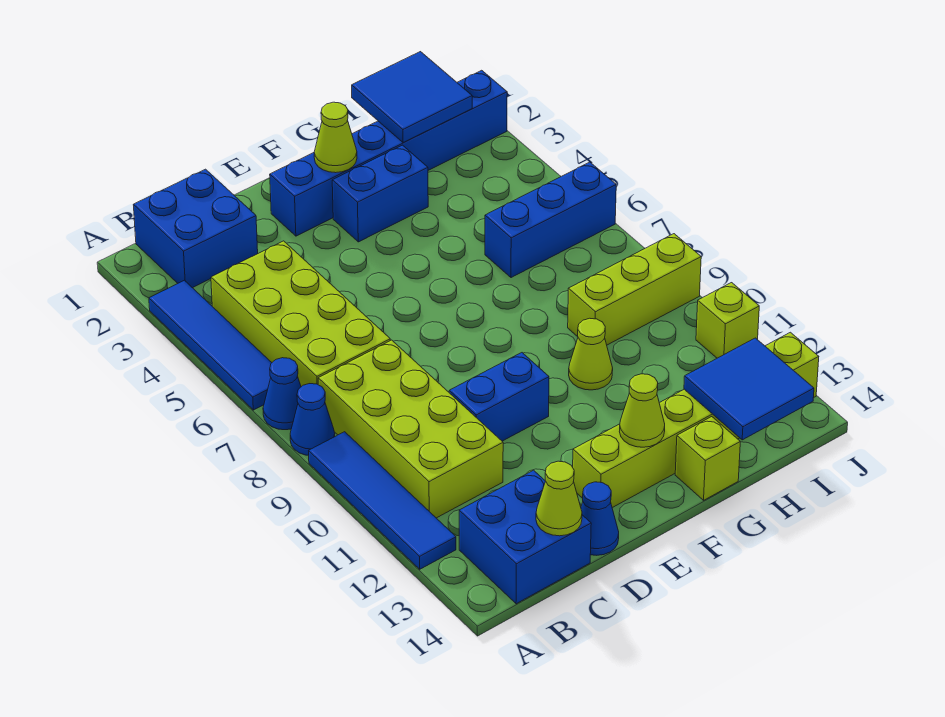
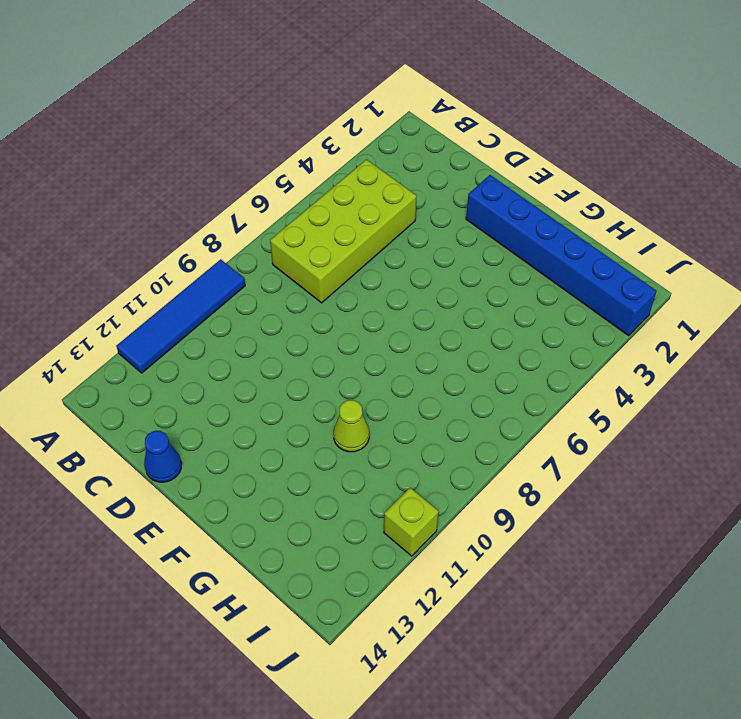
none -> blue 1x4 tile [149,280,272,410]
none -> blue 1x1 cone [263,358,301,430]
none -> blue 1x1 cone [290,384,335,455]

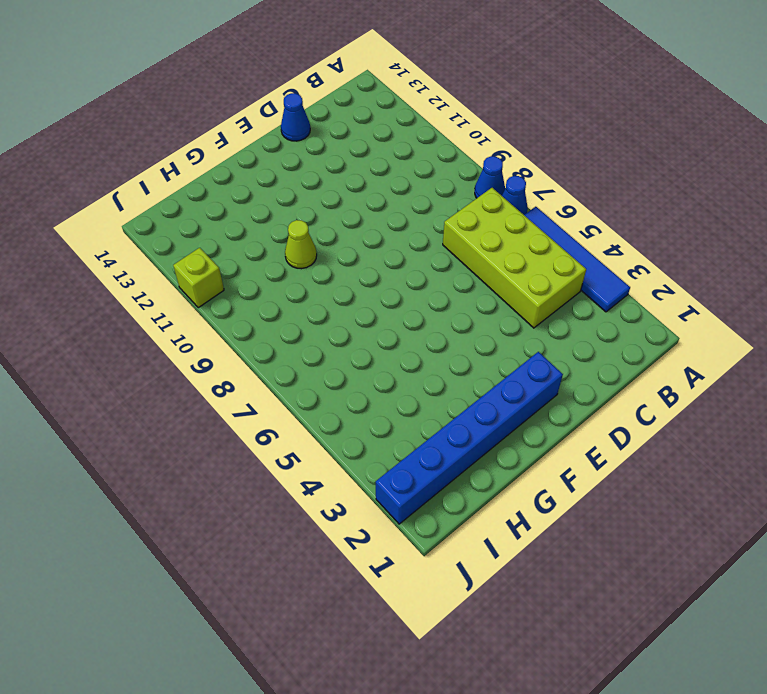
none -> blue 1x4 tile [309,432,456,569]
none -> blue 2x2 brick [134,169,258,288]
none -> lime 2x4 brick [318,340,503,518]

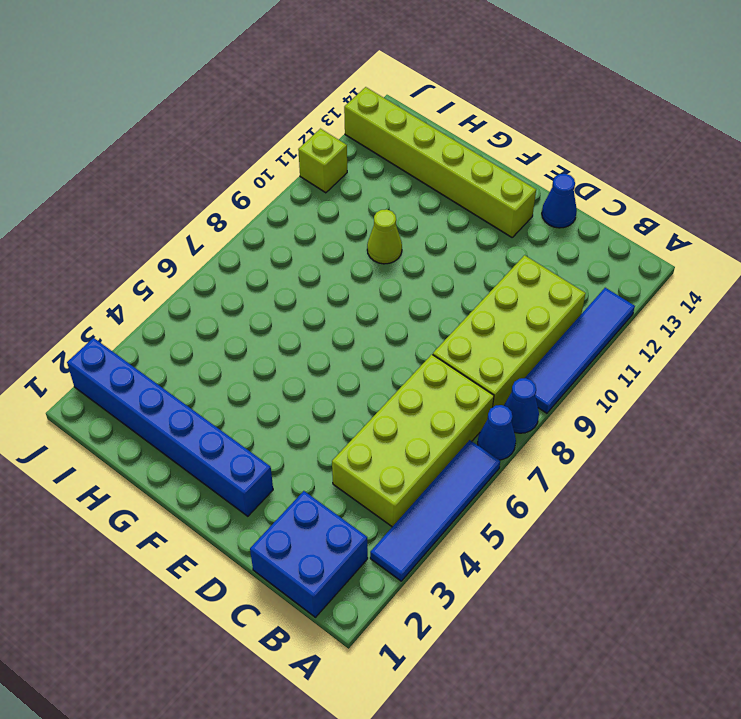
none -> blue 2x2 brick [459,470,591,604]
none -> blue 1x2 brick [449,353,549,441]
none -> blue 1x2 brick [332,145,428,242]

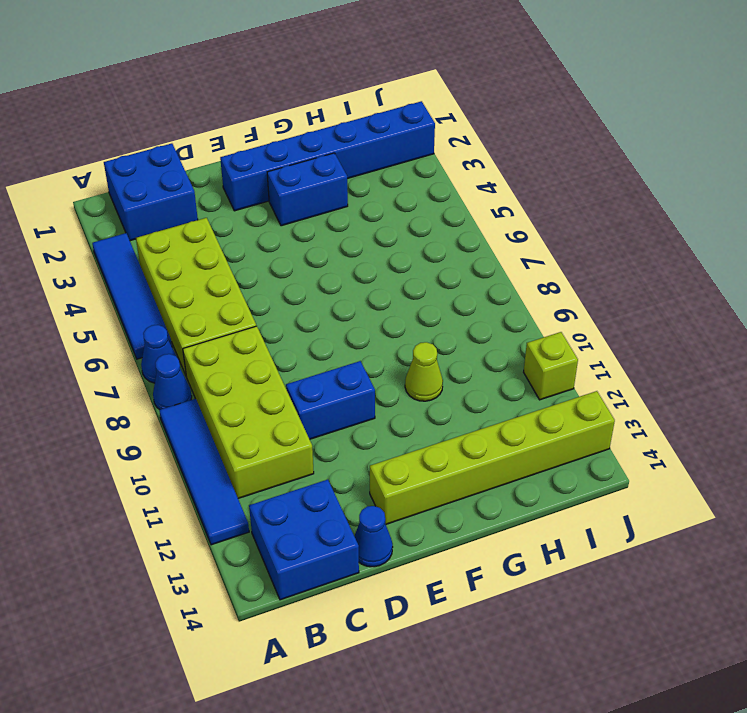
none -> lime 1x1 brick [675,417,740,500]
none -> blue 1x3 brick [485,162,616,278]
none -> lime 1x3 brick [568,234,701,345]

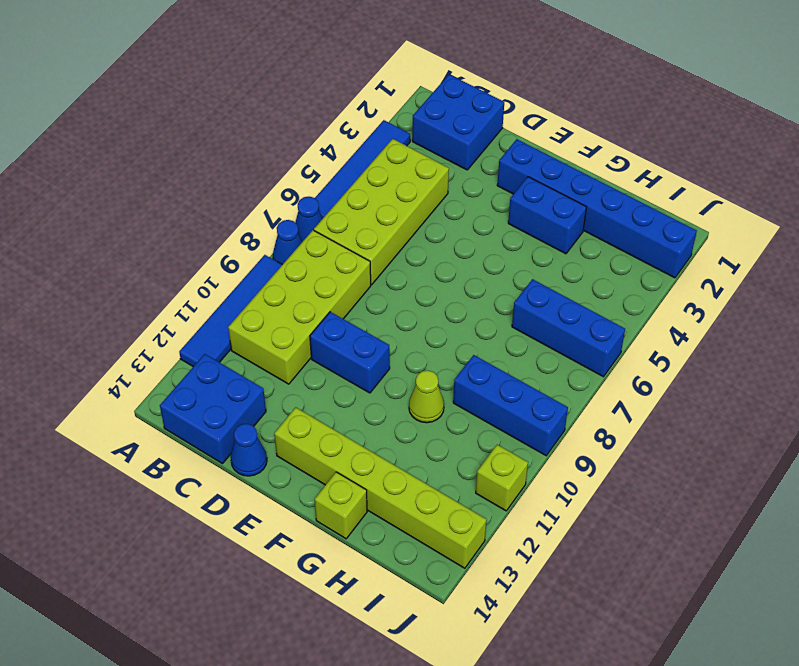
blue 1x3 brick [453,355,568,456] -> lime 1x3 brick [568,234,701,345]
none -> lime 1x1 cone [536,461,582,536]
none -> lime 1x1 cone [314,102,357,173]
none -> lime 1x1 cone [619,374,665,447]

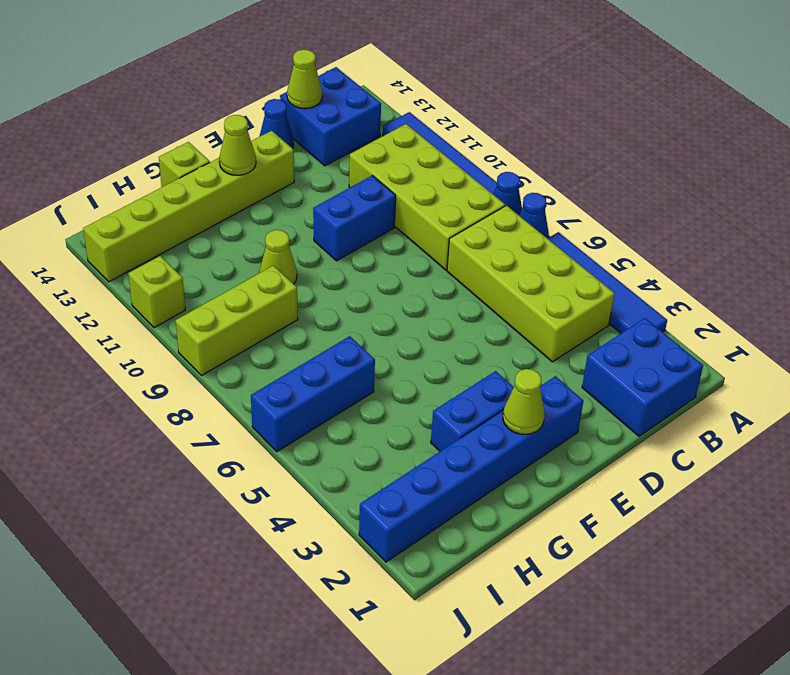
none -> blue 2x2 tile [352,52,472,142]
none -> blue 2x2 tile [684,338,814,440]

